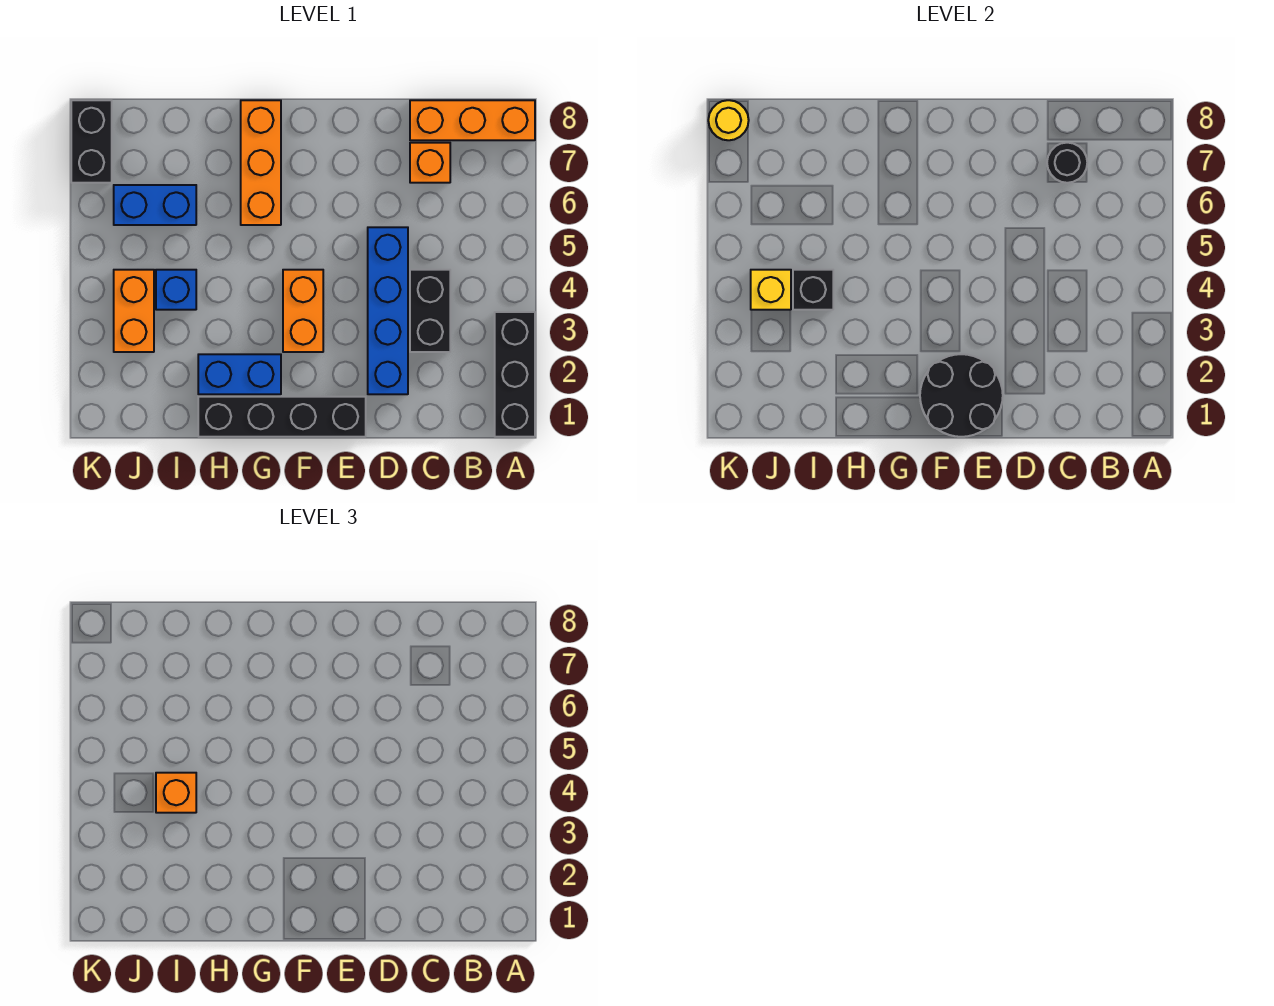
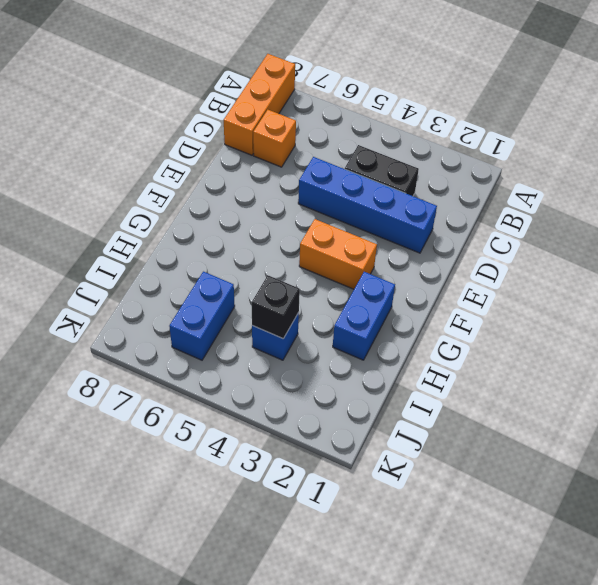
none -> black 1x3 brick [495,312,535,437]
none -> black 1x4 brick [198,397,366,437]
none -> orange 1x3 brick [241,100,281,225]

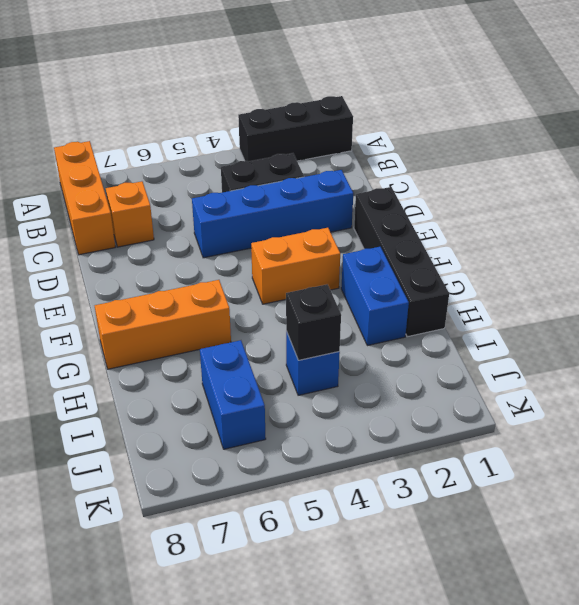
none -> orange 1x2 brick [114,270,154,352]
none -> black 1x2 brick [71,100,112,183]
none -> black 1x1 round brick [1047,143,1087,183]

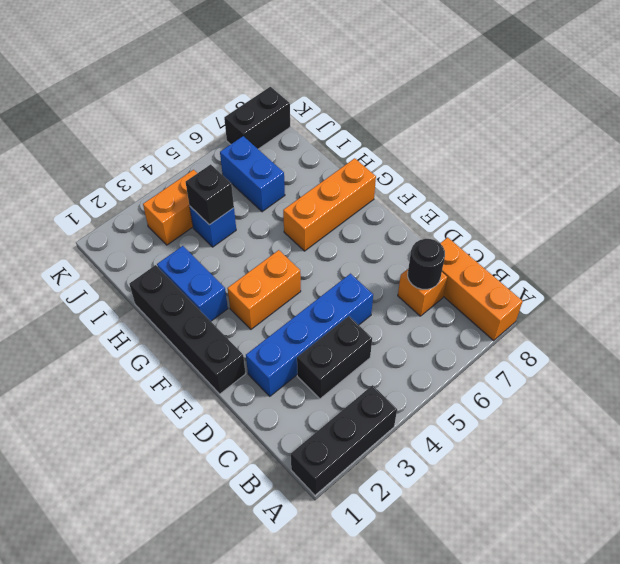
none -> black 2x2 round brick [920,354,1003,437]
none -> yellow 1x1 brick [751,270,791,310]
none -> yellow 1x1 round brick [708,100,749,140]

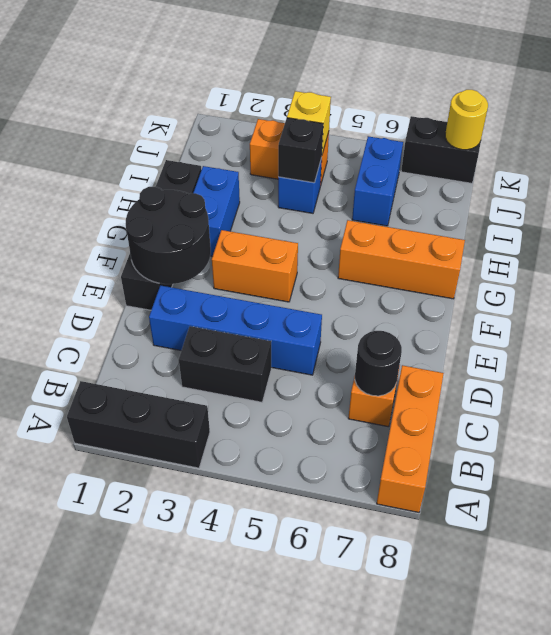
none -> orange 1x1 brick [156,773,196,813]

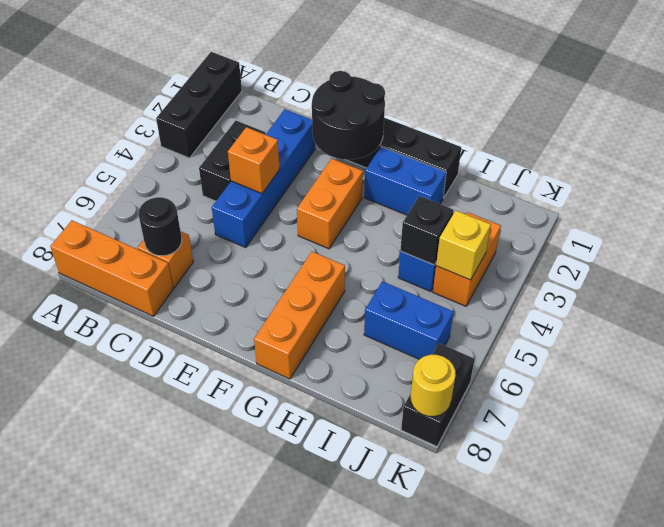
orange 1x1 brick [228,127,280,194] -> orange 1x1 brick moved to [156,773,196,813]

